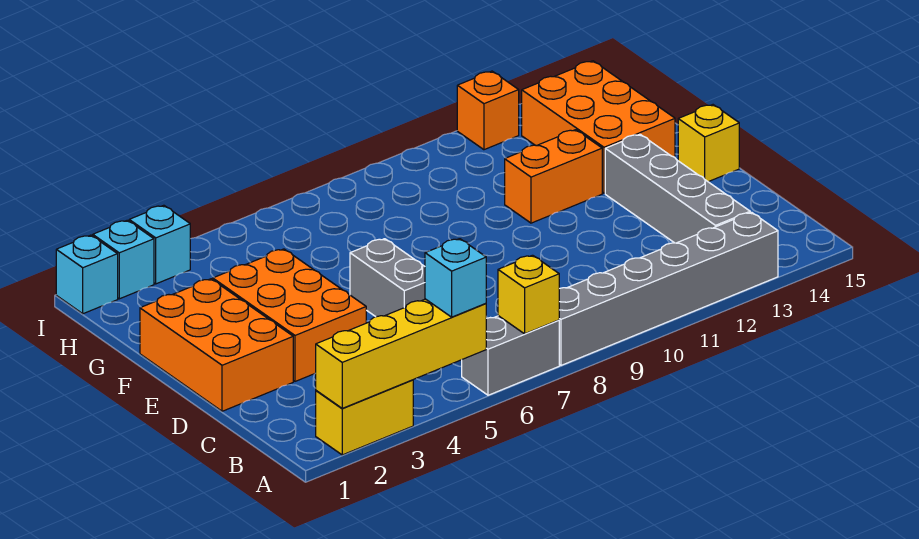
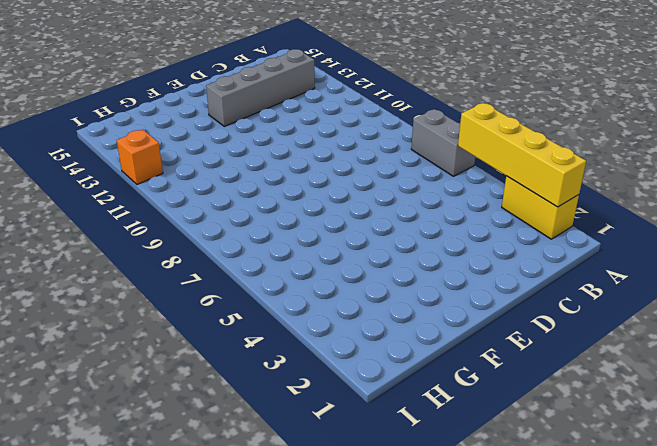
none -> grey 1x6 brick [559,212,778,365]
none -> orange 2x3 brick [140,279,293,411]
none -> orange 2x3 brick [213,249,366,381]

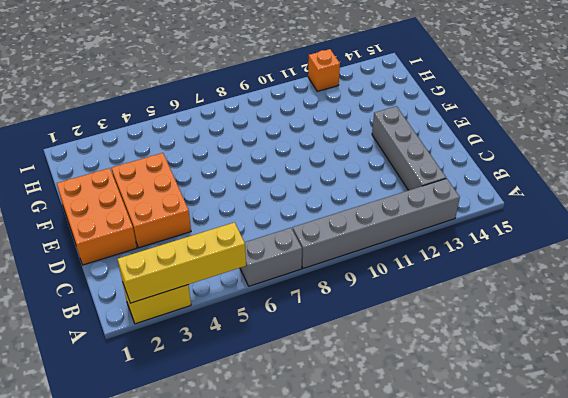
none -> grey 1x2 brick [350,239,425,317]
none -> yellow 1x1 brick [678,105,739,182]
none -> orange 1x2 brick [505,130,602,223]

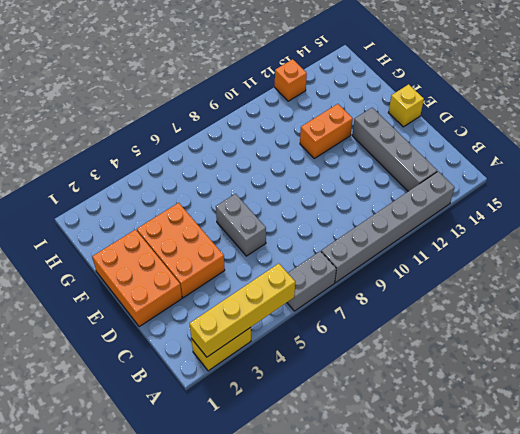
none -> orange 2x3 brick [522,61,675,193]
none -> cyan 1x1 brick [56,235,118,314]
none -> cyan 1x1 brick [93,220,154,299]

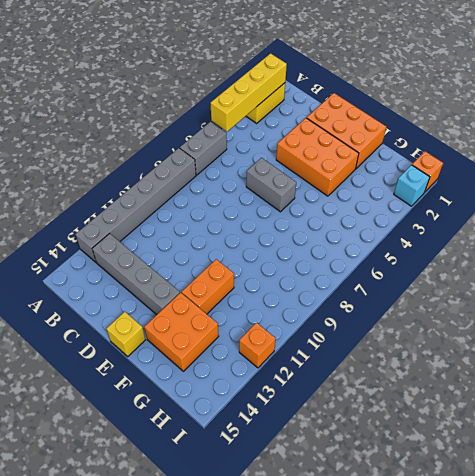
orange 2x2 brick [144,293,219,371] -> orange 2x3 brick [522,61,675,193]
orange 1x1 brick [412,151,443,192] -> cyan 1x1 brick [56,235,118,314]
none -> cyan 1x1 brick [129,205,190,284]
none -> yellow 1x1 brick [498,255,559,334]
none -> cyan 1x1 brick [425,239,486,317]

